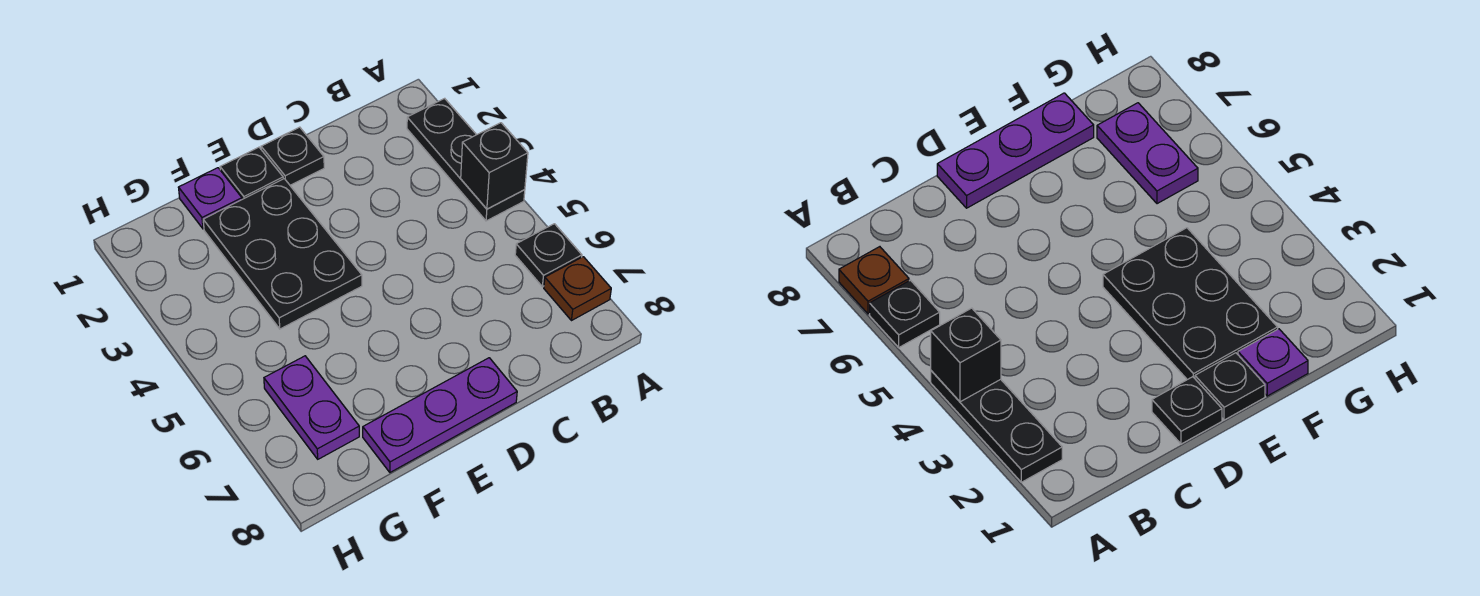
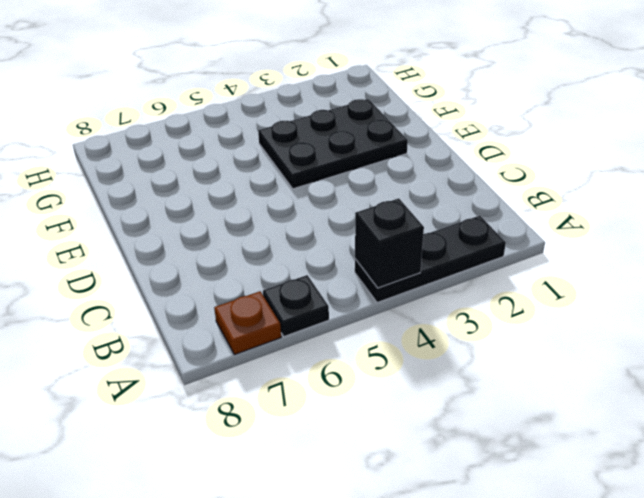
none -> black 1x1 plate [261,127,324,185]
none -> purple 1x3 plate [363,358,517,472]

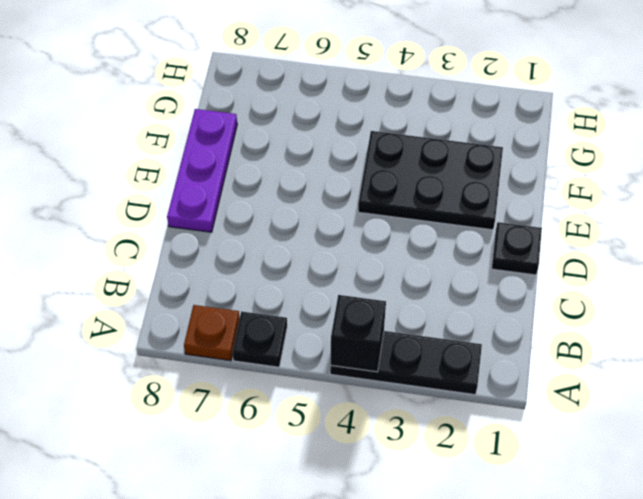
none -> black 1x1 plate [220,147,283,199]
none -> purple 1x1 plate [179,168,242,229]

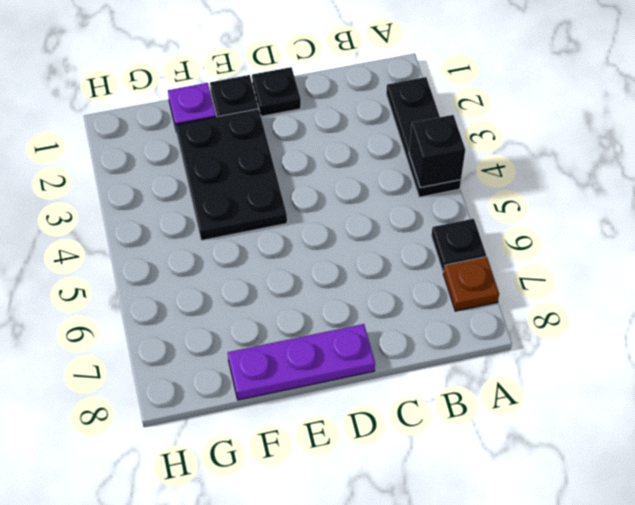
none -> purple 1x2 plate [264,356,359,459]

